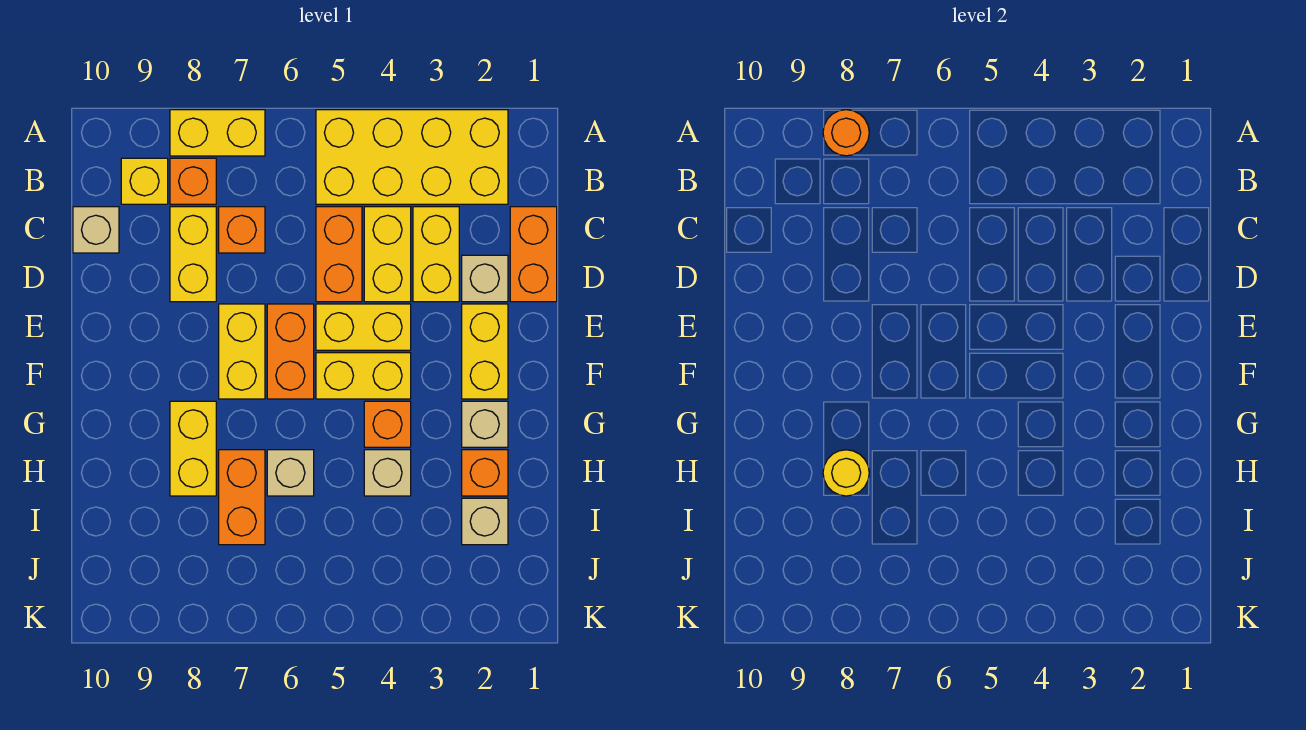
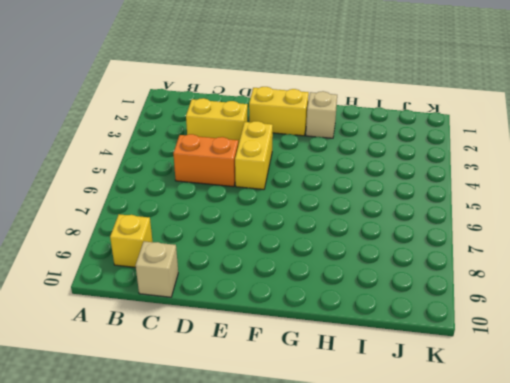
none -> yellow 2x4 brick [316,110,508,204]
none -> yellow 1x2 brick [170,110,265,156]
none -> orange 1x1 brick [170,158,216,204]

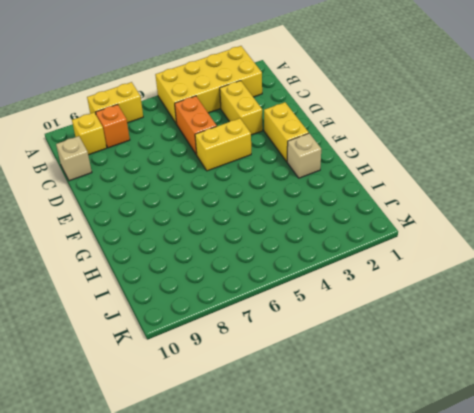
none -> orange 1x2 brick [510,207,557,302]
none -> yellow 1x2 brick [364,207,411,302]
none -> orange 1x1 brick [219,207,265,253]

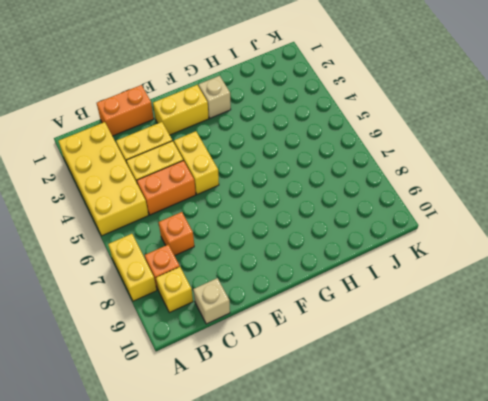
none -> yellow 1x2 brick [170,207,216,302]
none -> tan 1x1 brick [462,255,508,302]
none -> orange 1x2 brick [267,304,314,399]

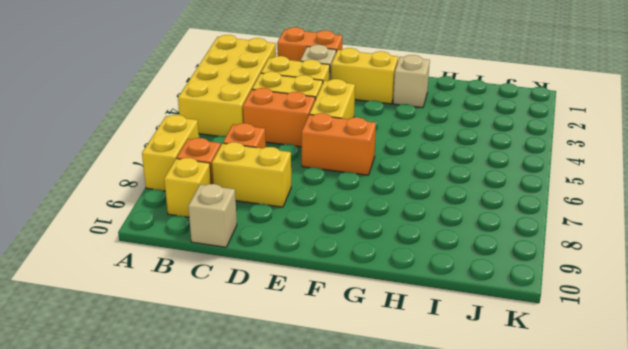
none -> yellow 1x2 brick [219,304,265,399]
none -> yellow 1x2 brick [316,353,411,399]
none -> orange 1x1 brick [364,401,411,447]

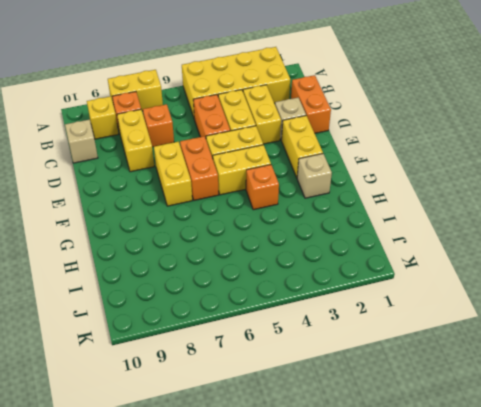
none -> yellow 1x2 brick [170,401,216,496]
none -> orange 1x1 brick [462,450,508,496]
none -> tan 1x1 brick [364,450,411,496]

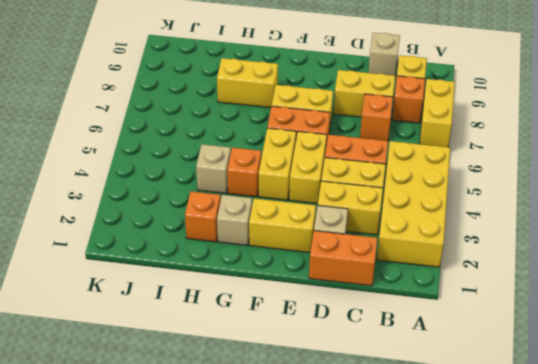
none -> tan 1x1 brick [267,450,314,496]
none -> orange 1x2 brick [219,450,265,545]
none -> tan 1x1 brick [462,498,508,545]

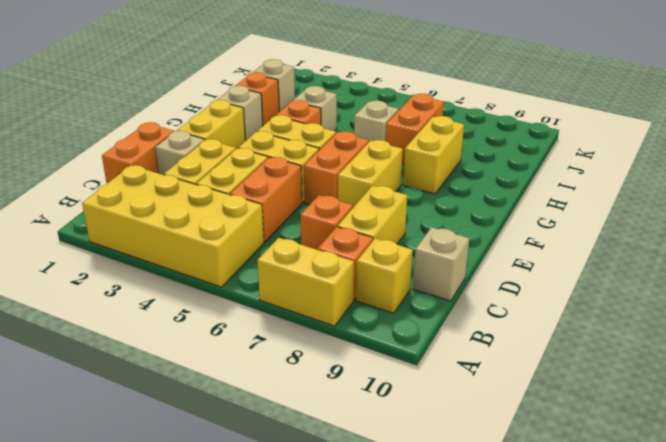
none -> orange 1x1 round brick [823,110,869,156]
none -> yellow 1x1 round brick [823,450,869,496]

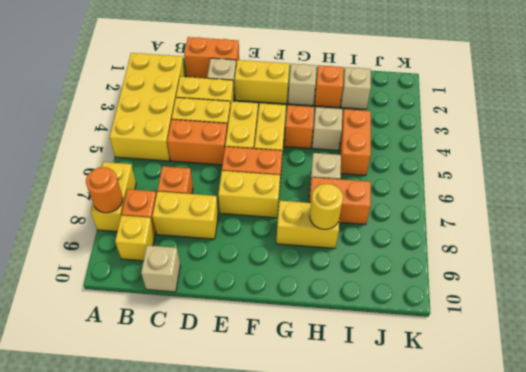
orange 1x2 brick [340,109,371,175] -> none

